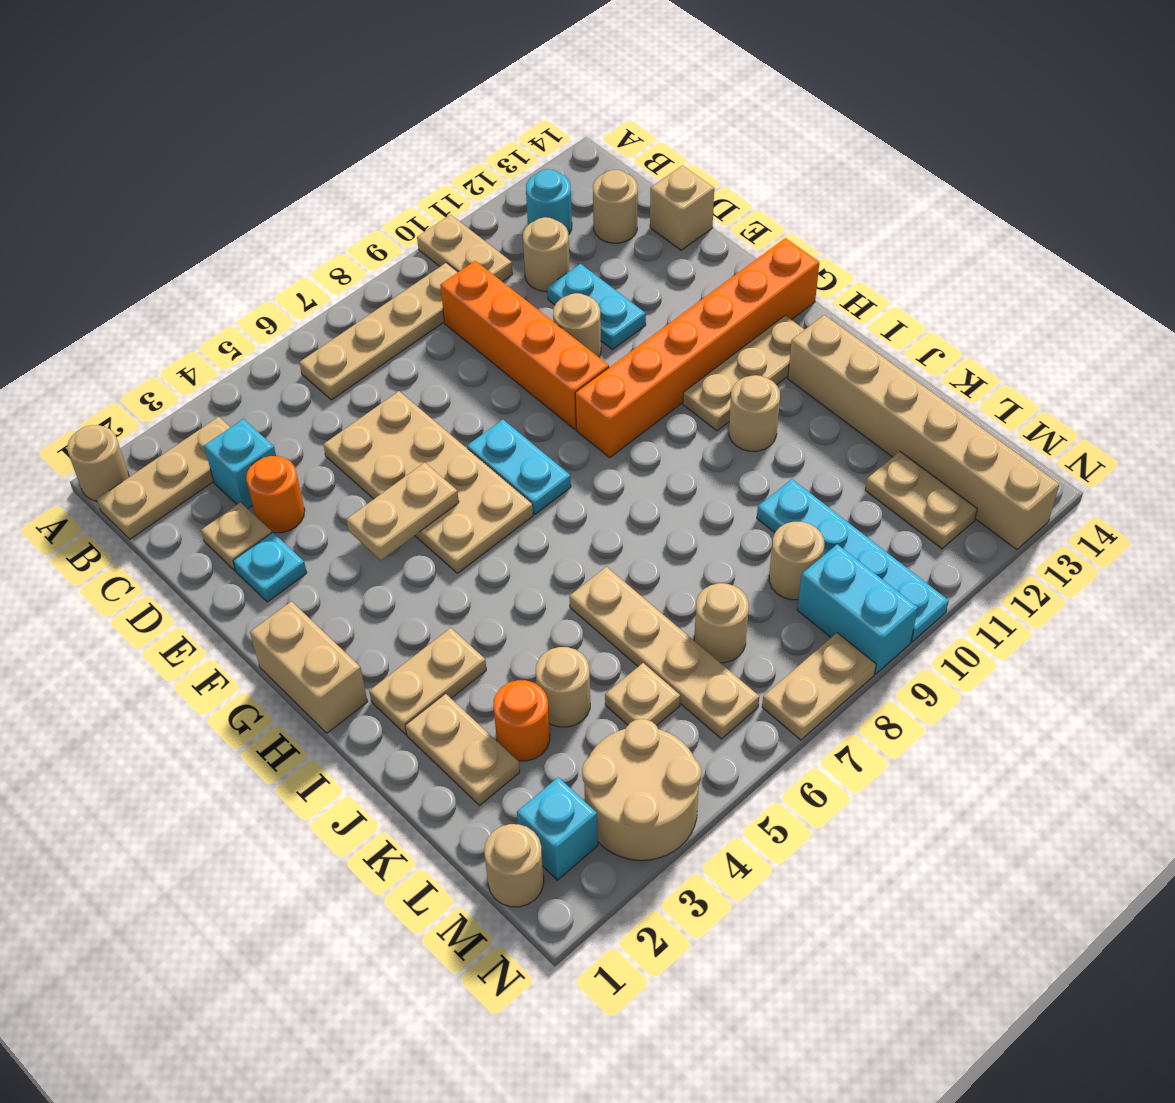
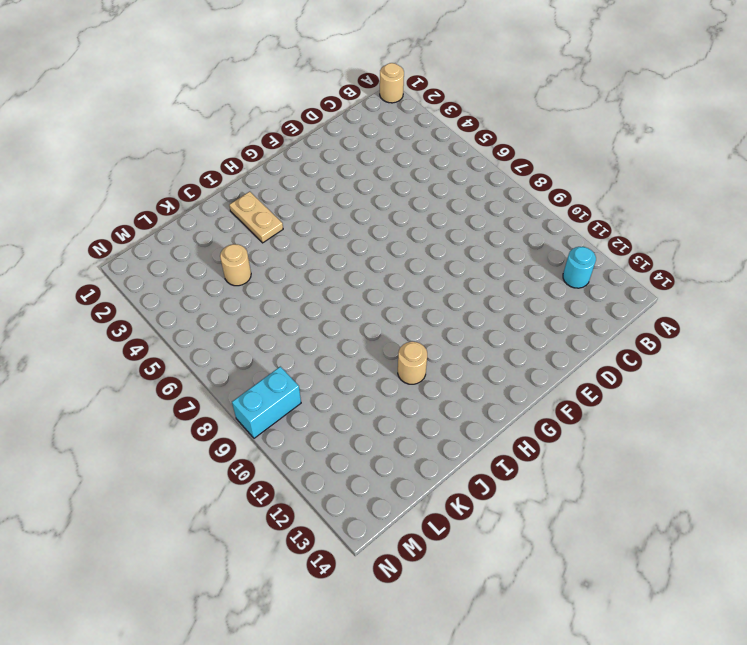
none -> tan 1x2 plate [417,215,513,282]
none -> tan 1x3 plate [97,417,230,539]
none -> tan 1x4 plate [299,263,458,400]
none -> cyan 1x1 brick [204,419,276,509]

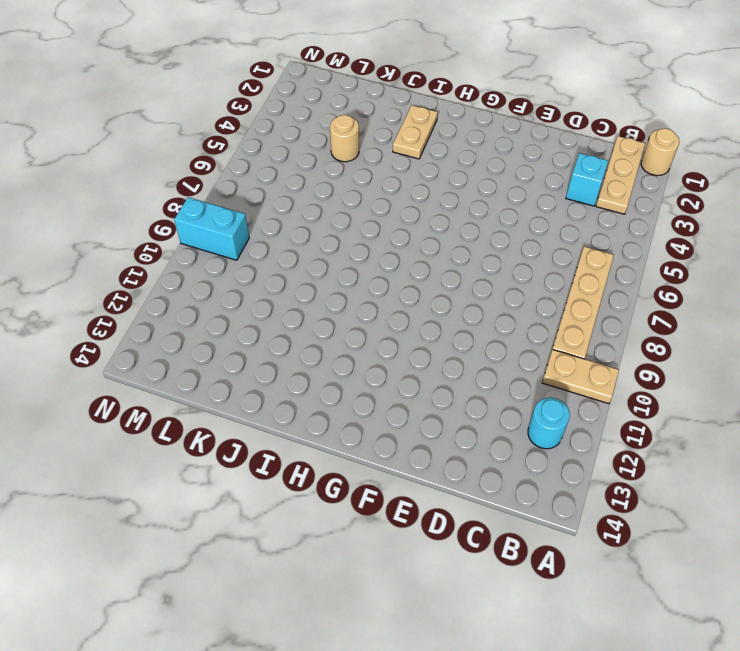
none -> orange 1x4 brick [440,261,609,429]
none -> tan 1x1 round brick [523,217,570,291]
none -> tan 1x1 round brick [593,170,638,243]
none -> tan 1x1 plate [201,502,272,571]

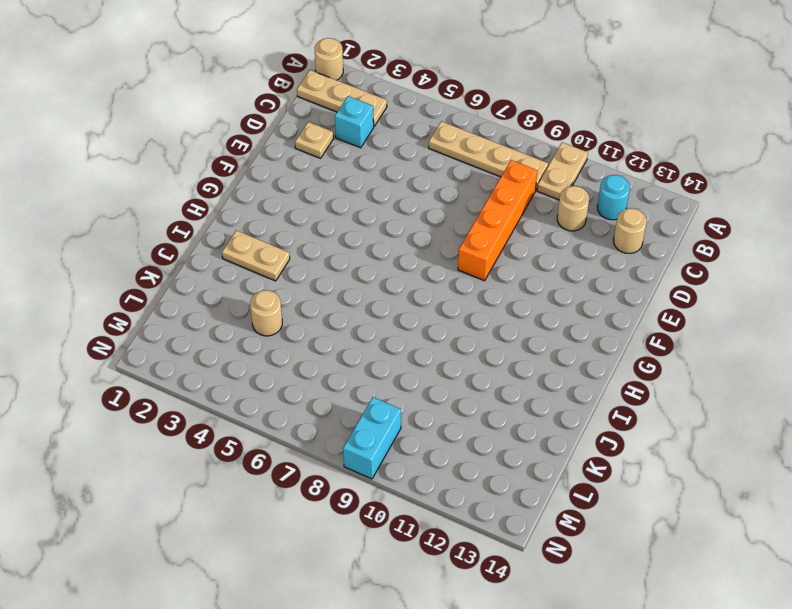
none -> orange 1x1 round brick [246,456,305,533]
none -> tan 2x4 plate [323,391,533,573]
none -> cyan 1x2 plate [547,264,646,350]
none -> tan 1x1 brick [650,165,714,250]

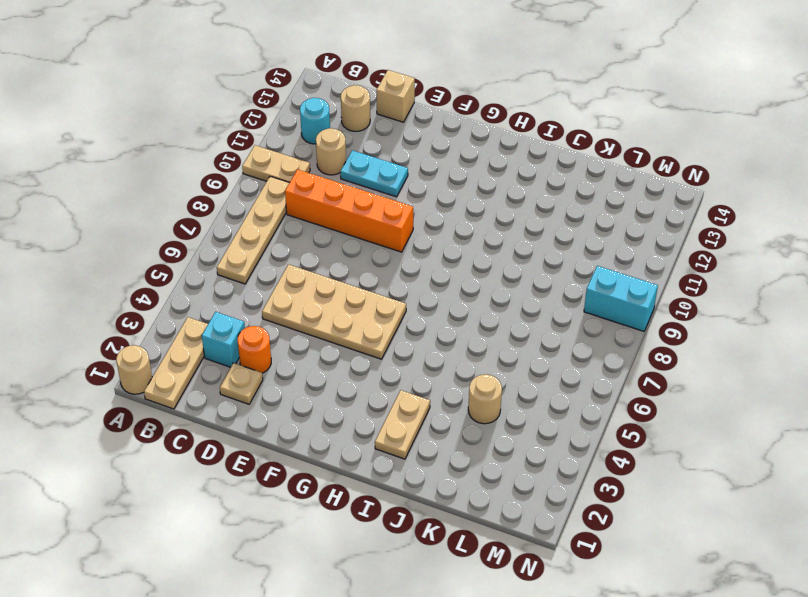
none -> cyan 1x1 plate [233,532,307,602]
none -> tan 1x1 round brick [553,293,601,357]
none -> cyan 1x2 plate [467,420,571,514]
none -> tan 1x2 brick [250,601,368,733]

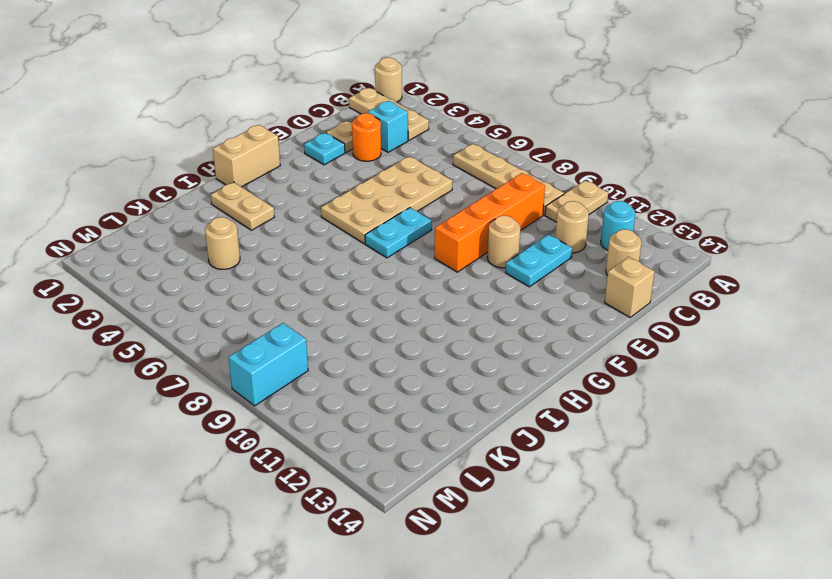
none -> orange 1x6 brick [575,238,819,458]
none -> tan 1x3 plate [683,316,805,431]
none -> tan 1x1 round brick [729,375,780,451]
none -> tan 1x6 brick [788,315,1059,550]

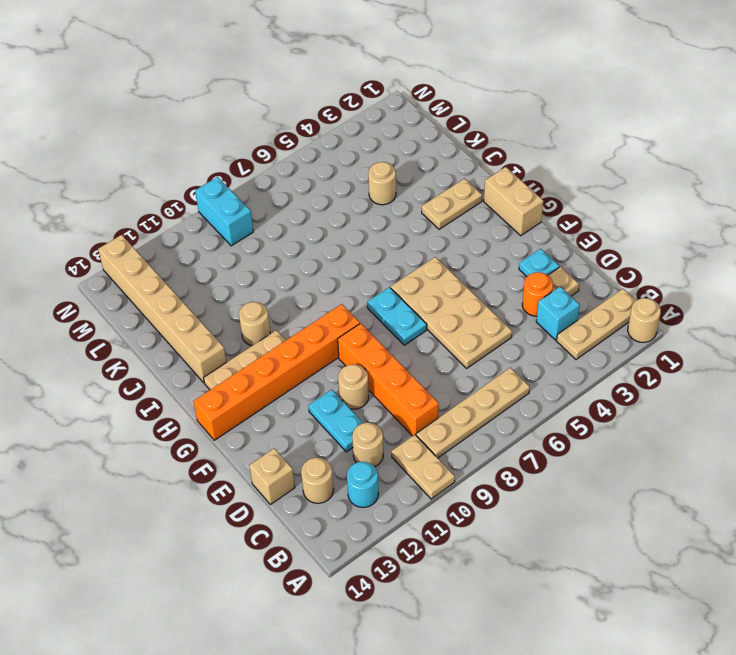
none -> tan 1x2 plate [405,694,520,805]
none -> tan 1x4 plate [569,567,759,739]
none -> orange 1x1 round brick [493,680,550,761]
none -> cyan 1x4 plate [757,479,949,642]

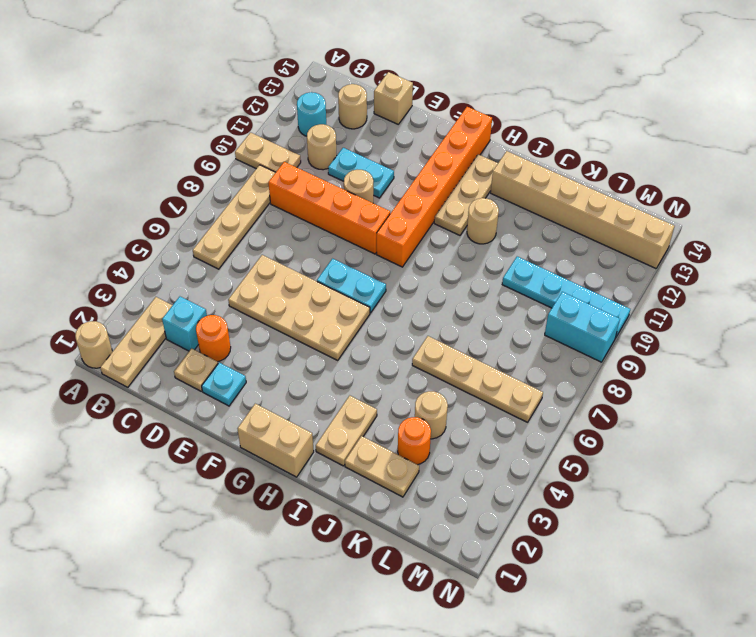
none -> tan 1x1 plate [605,663,680,726]
none -> tan 1x1 round brick [694,583,749,663]
none -> tan 1x1 round brick [769,522,824,600]
none -> tan 1x2 plate [865,452,977,549]

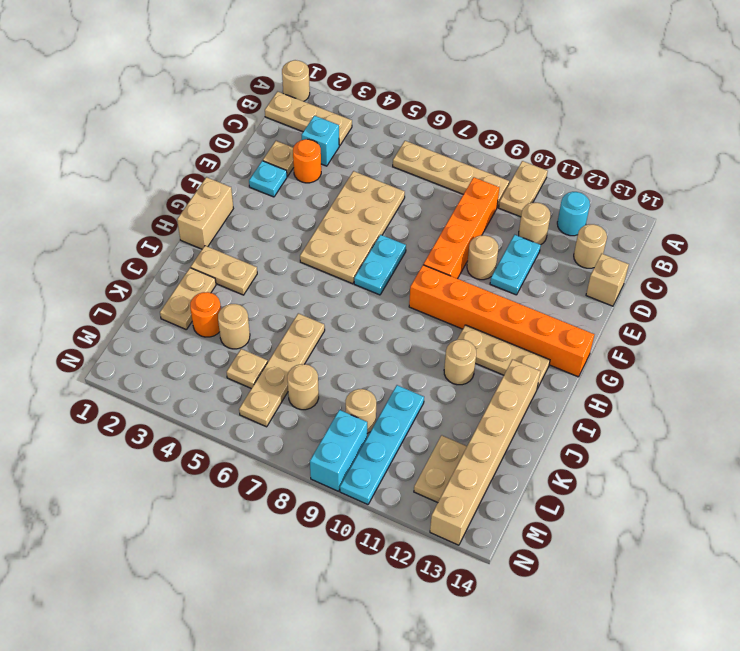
none -> tan 1x1 round brick [484,824,544,907]
none -> cyan 1x1 brick [517,777,598,880]
none -> tan 2x2 round brick [582,719,701,860]
none -> tan 1x2 plate [762,633,876,740]

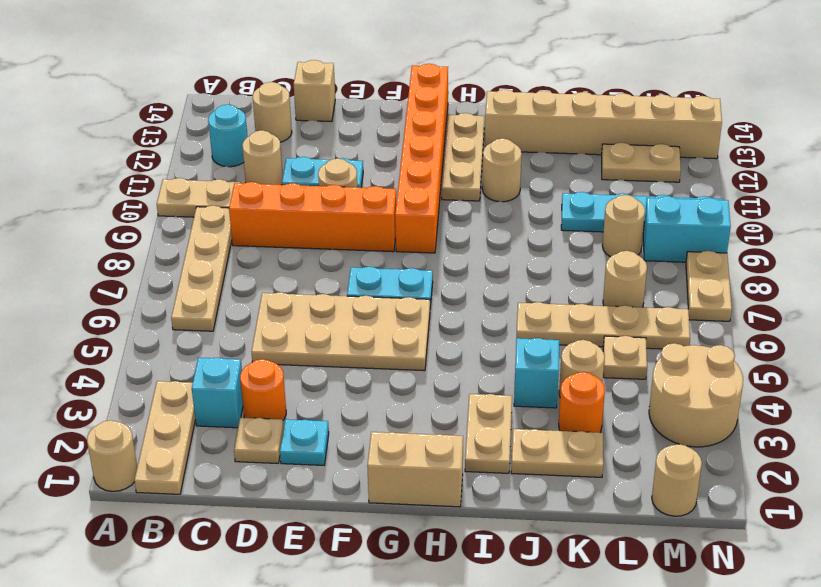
cyan 1x1 brick [514,338,559,408] -> cyan 1x1 brick moved to [517,777,598,880]
none -> tan 1x2 plate [346,462,459,560]

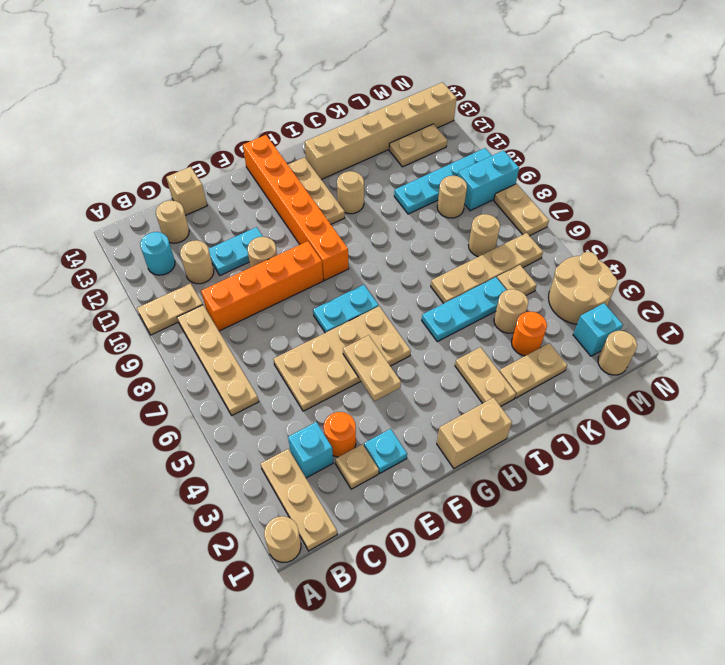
cyan 1x3 plate [422,277,506,342] -> none

